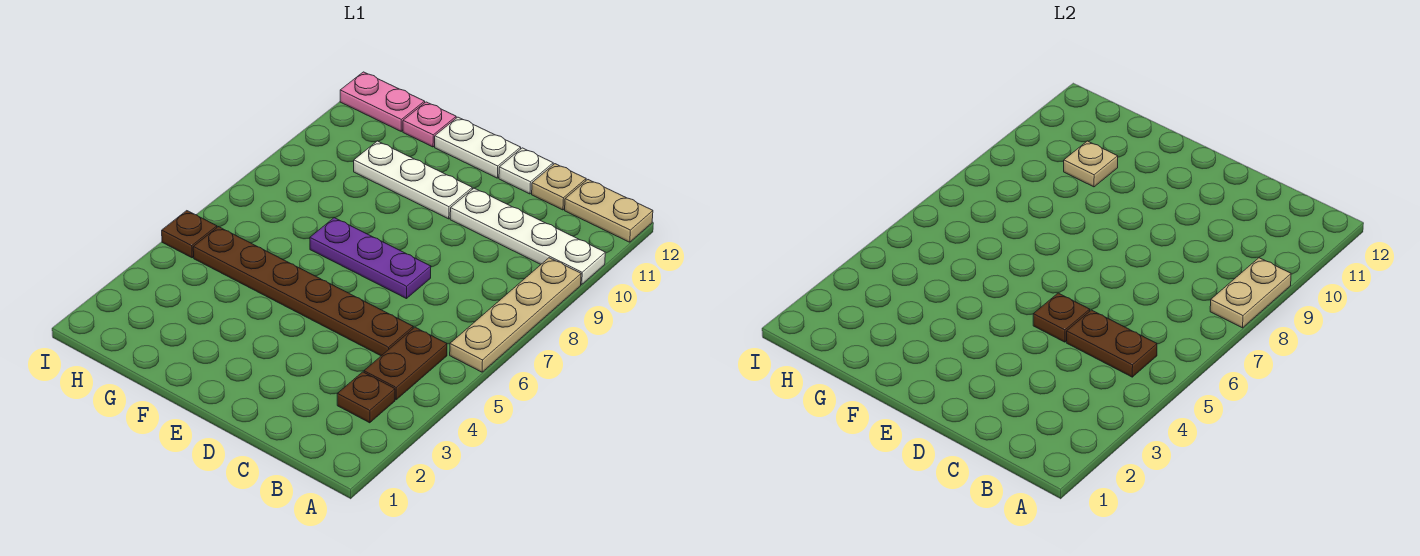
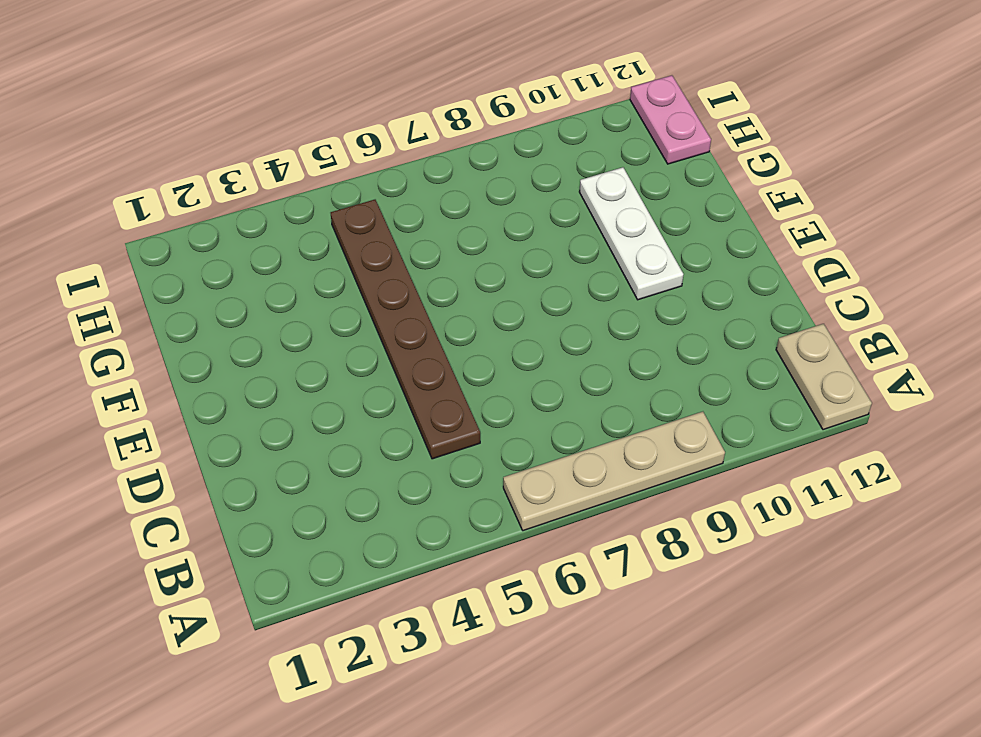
none -> white 1x4 plate [450,188,605,284]
none -> brown 1x1 plate [337,372,395,423]
none -> brown 1x2 plate [364,327,447,400]

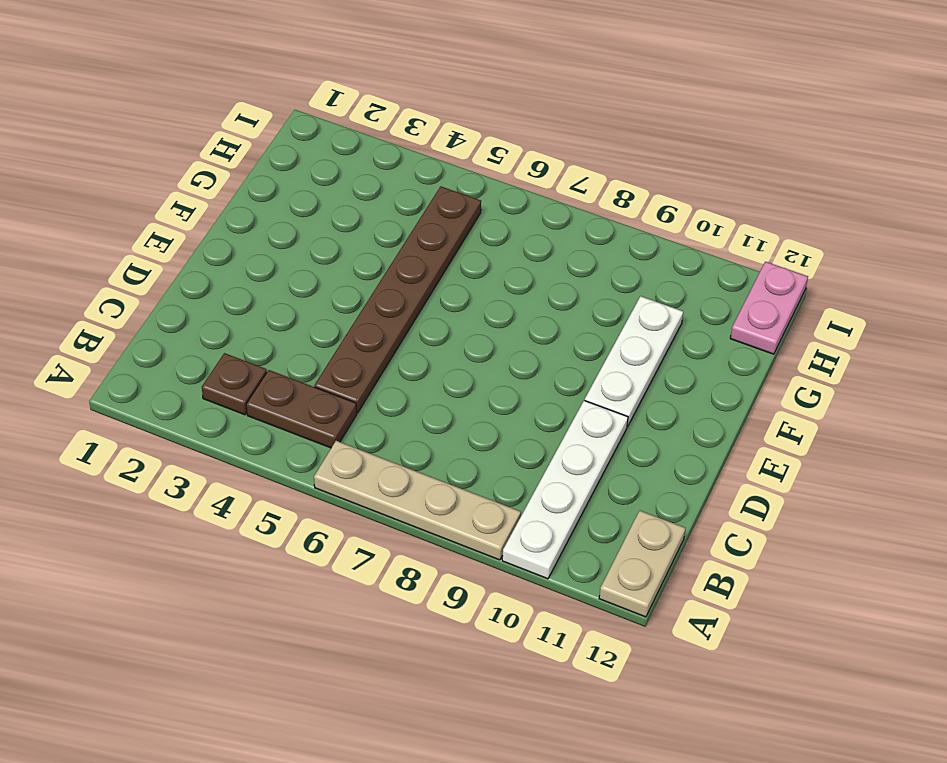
none -> tan 1x1 plate [532,164,586,210]
none -> purple 1x3 plate [310,218,431,299]
none -> white 1x1 plate [499,148,553,194]

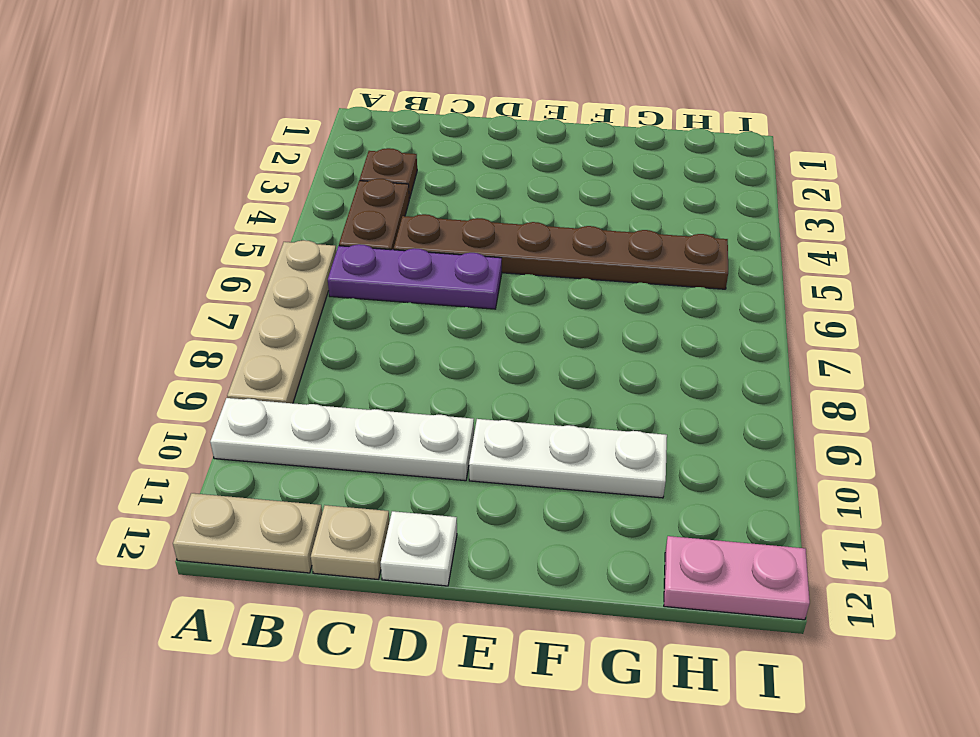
purple 1x3 plate [328,244,502,309] -> purple 1x3 plate moved to [310,218,431,299]
none -> white 1x2 plate [435,117,521,178]
none -> pink 1x1 plate [403,102,456,147]
none -> brown 1x1 plate [162,211,217,258]

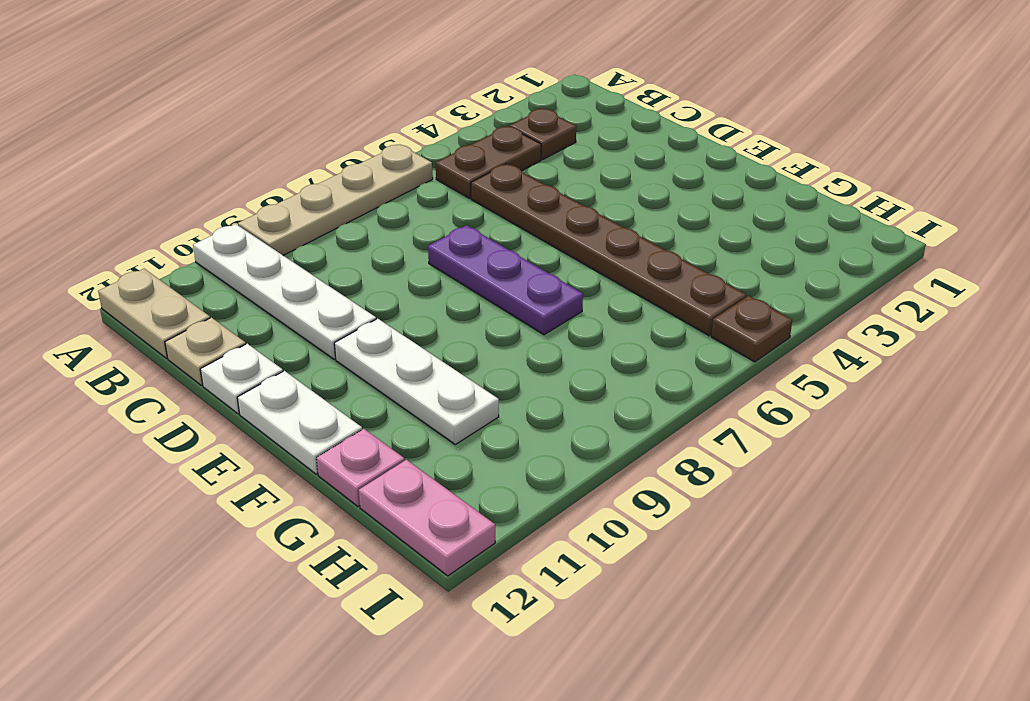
none -> tan 1x2 plate [1210,258,1291,328]
none -> brown 1x2 plate [1067,310,1157,377]
none -> brown 1x1 plate [1033,293,1090,342]

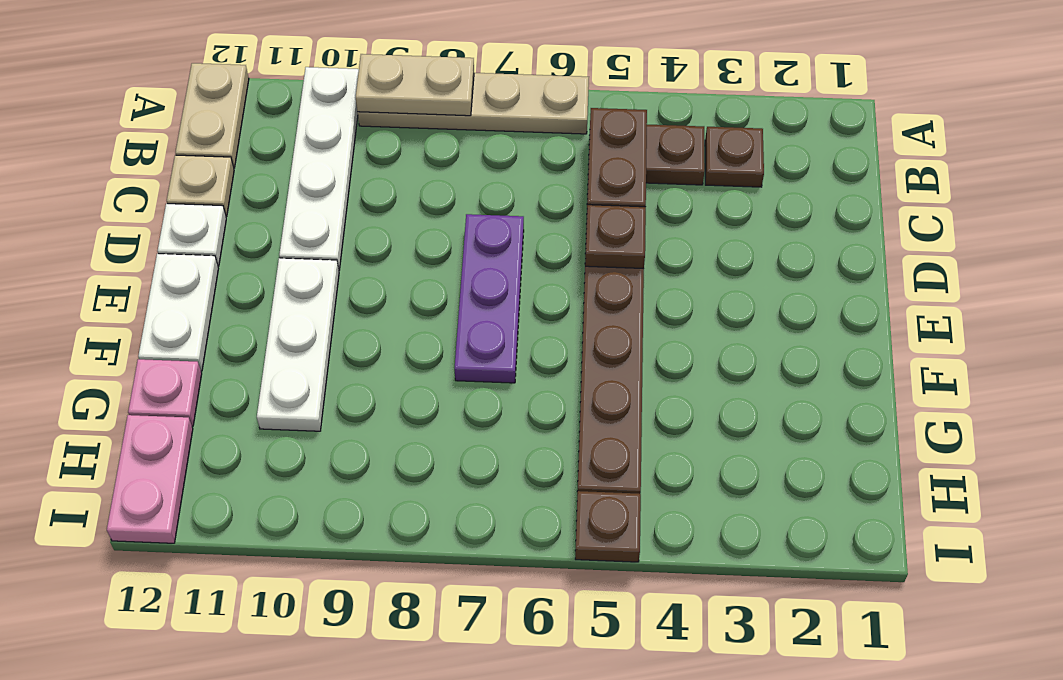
none -> tan 1x1 plate [1064,141,1118,187]

